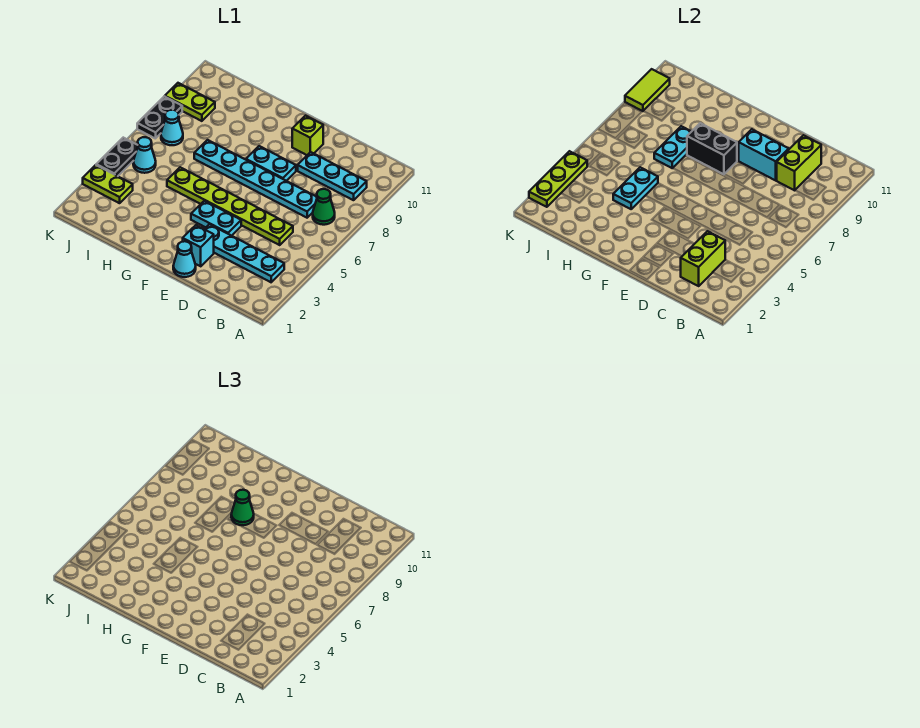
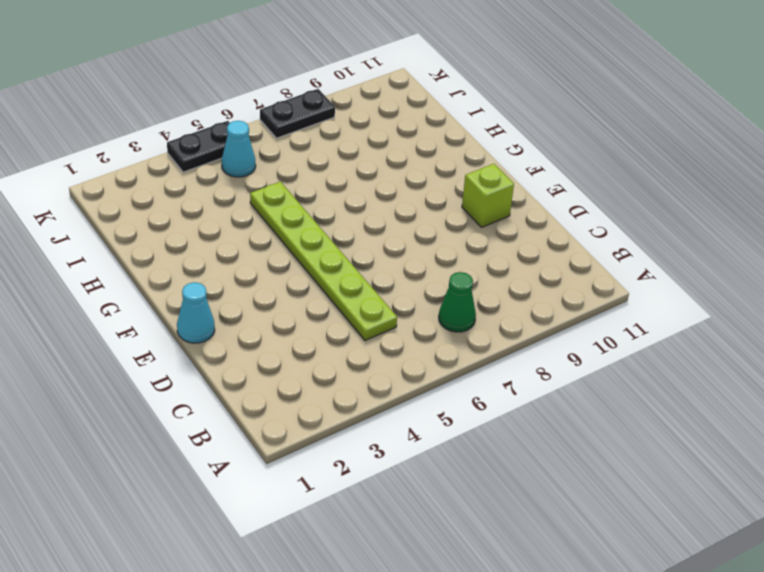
none -> cyan 1x4 plate [205,224,284,282]
none -> cyan 1x3 plate [298,152,367,200]
none -> cyan 1x6 plate [194,140,317,218]

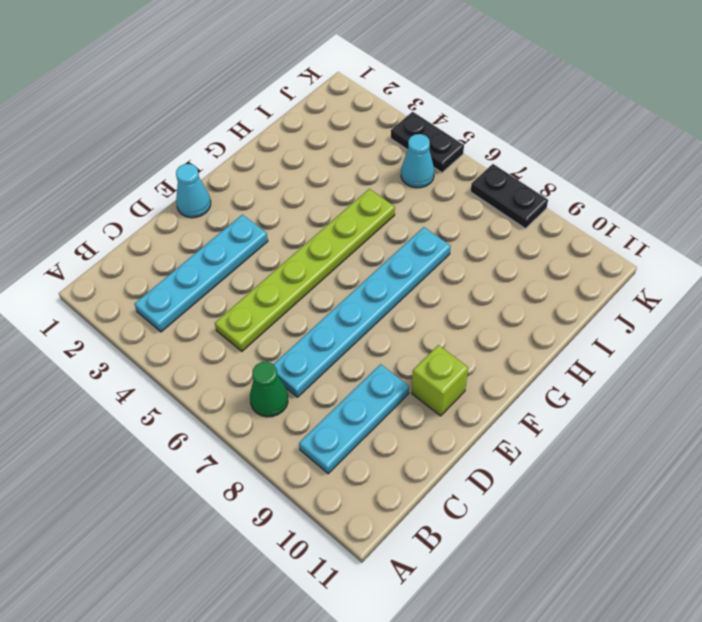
none -> cyan 1x1 brick [183,225,214,266]
none -> cyan 1x2 plate [191,201,241,236]
none -> cyan 1x2 plate [246,146,296,181]

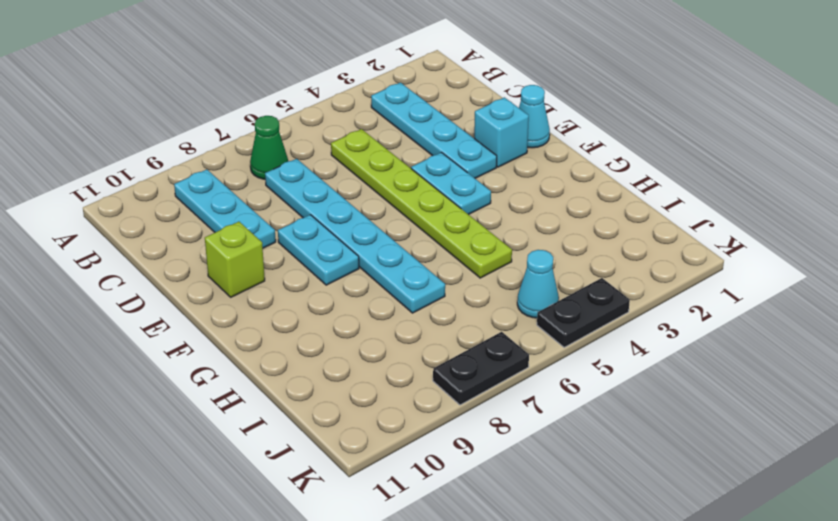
none -> lime 1x2 plate [83,165,133,203]
none -> cyan 1x1 cone [161,110,183,145]
none -> lime 1x2 plate [165,83,215,121]

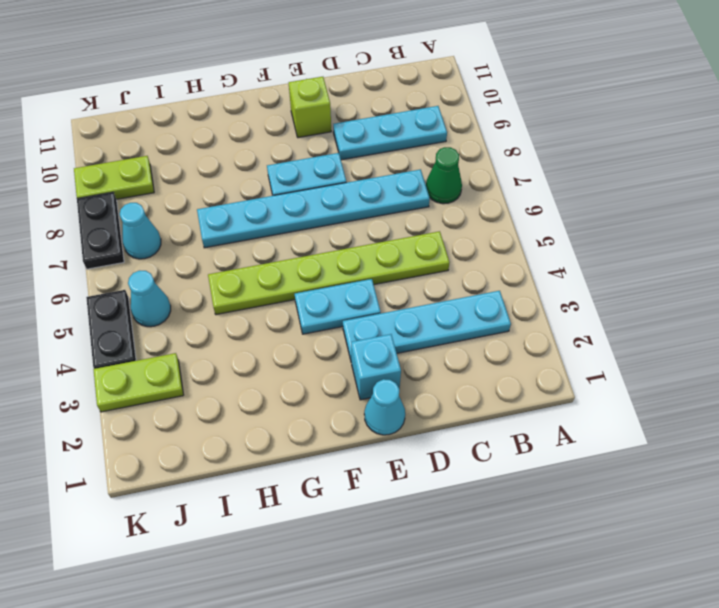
none -> lime 1x2 brick [681,231,725,286]
none -> lime 1x2 brick [777,135,821,190]
none -> cyan 1x2 brick [739,129,789,180]

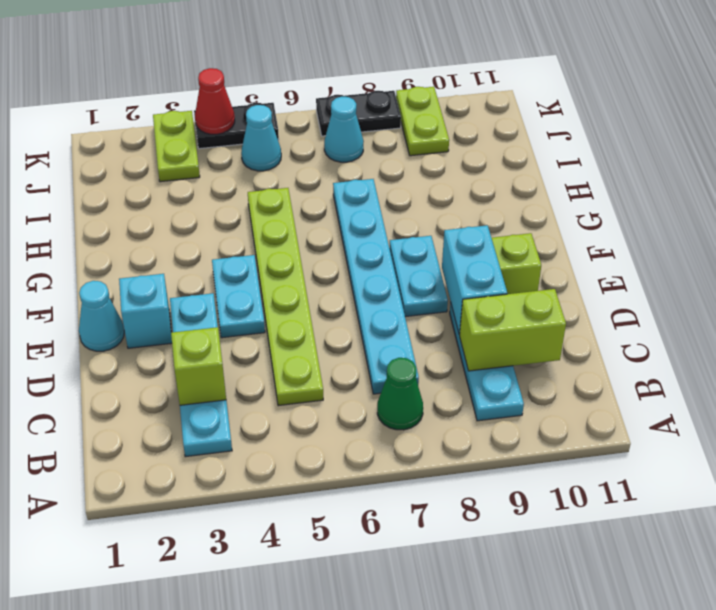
lime 1x1 brick [171,327,226,405] -> lime 1x2 brick [681,231,725,286]
red 1x1 cone [195,68,235,134] -> lime 1x3 plate [529,151,587,207]
none -> black 1x2 brick [687,123,737,174]
none -> cyan 1x2 plate [613,167,658,209]
none -> cyan 1x2 plate [654,126,692,168]

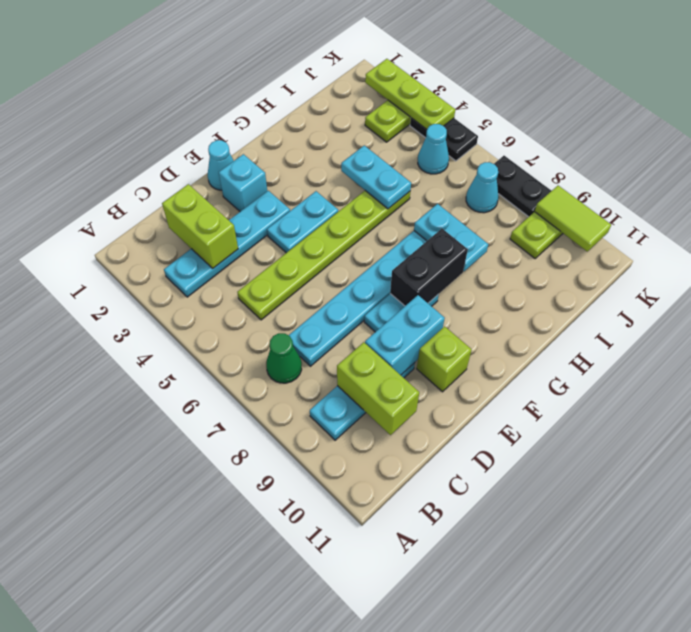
none -> green 1x1 cone [231,490,254,525]

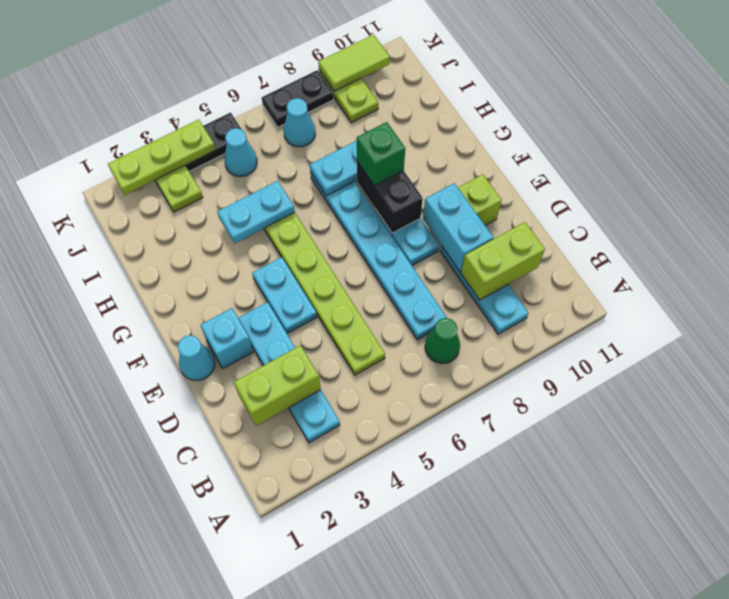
green 1x1 brick [357,122,405,186] -> green 1x1 cone [231,490,254,525]

